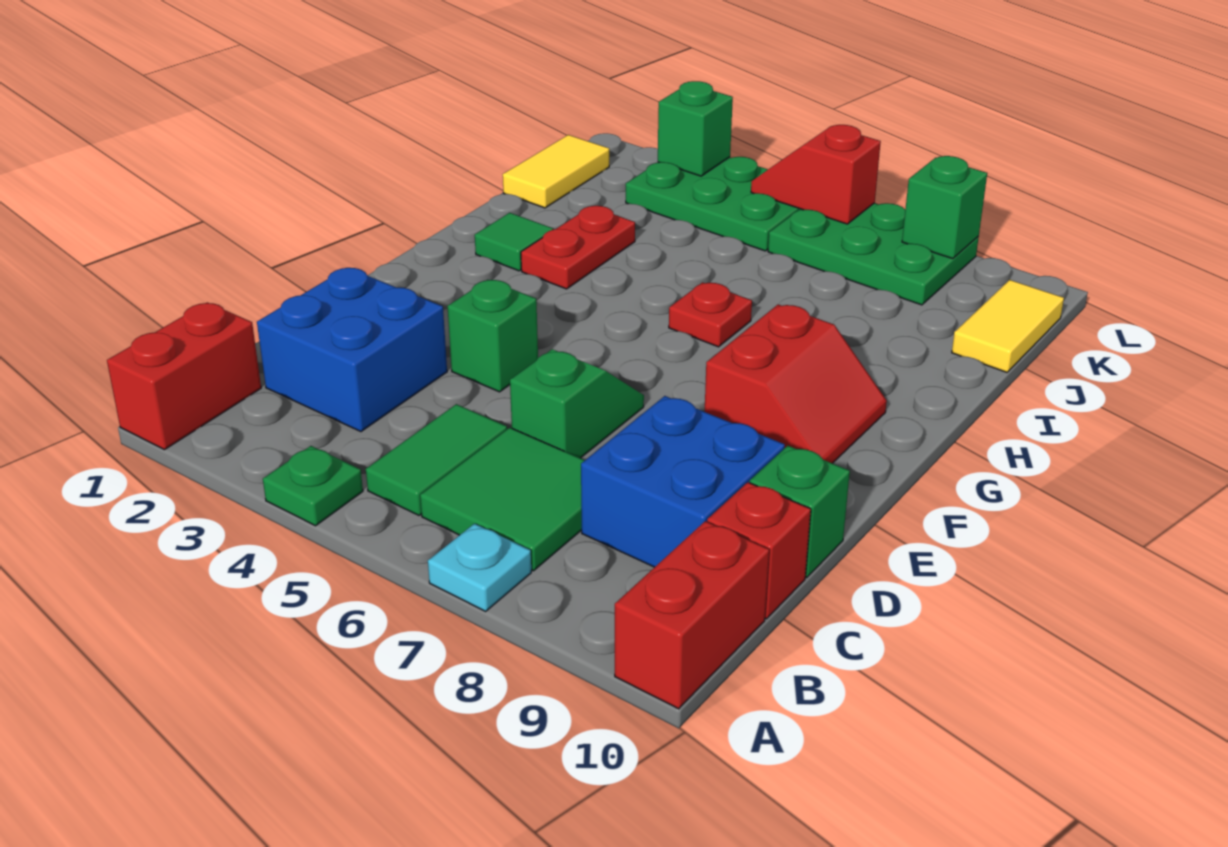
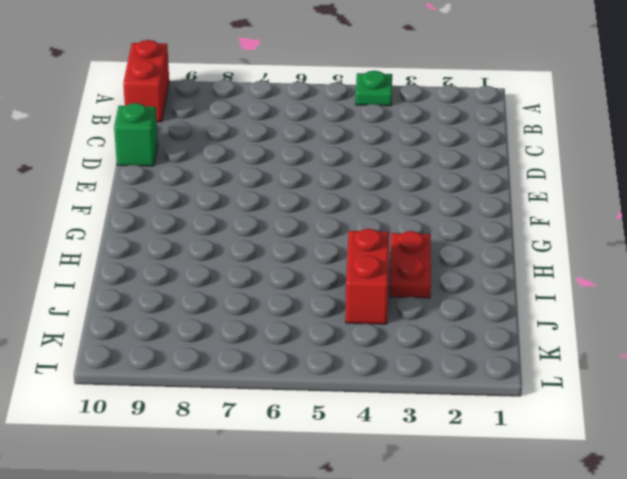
red 1x2 brick [346,229,389,324] -> red 1x2 brick moved to [107,302,261,450]
none -> cyan 1x1 plate [428,524,531,611]
none -> green 1x2 tile [366,404,507,515]
none -> green 2x2 tile [420,427,585,571]

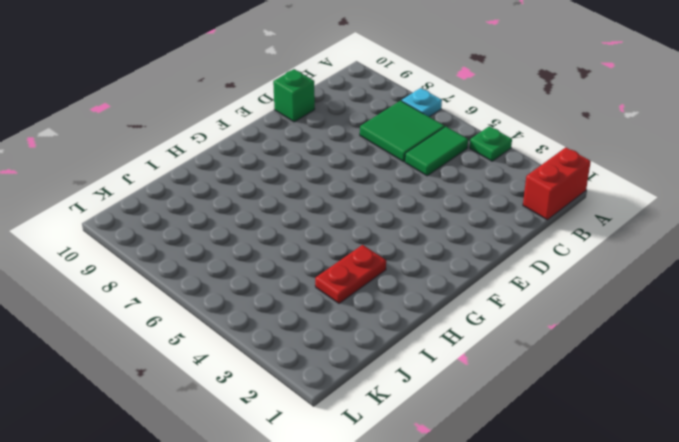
none -> red 1x2 brick [615,521,769,709]
none -> blue 2x2 brick [257,268,447,432]
none -> blue 2x2 brick [581,396,785,567]

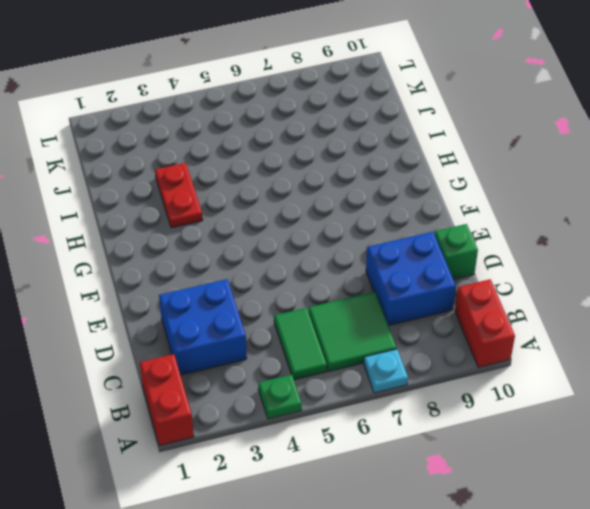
none -> red 1x1 brick [707,482,811,619]
none -> green 1x2 slope [510,349,644,458]
none -> green 1x1 brick [447,280,538,392]

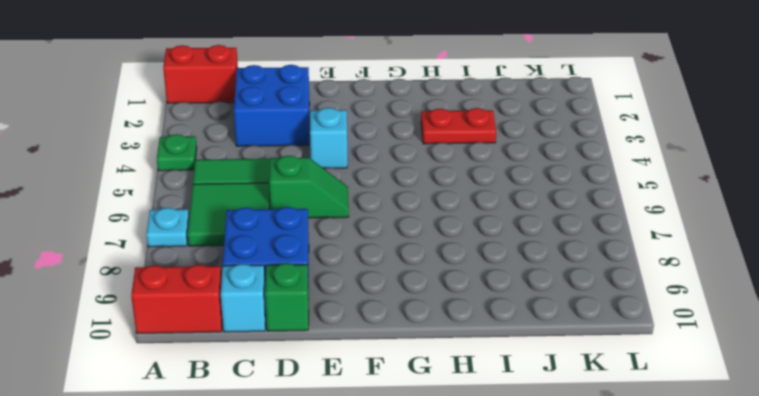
cyan 1x1 brick [221,264,266,332] -> red 1x1 brick [707,482,811,619]
cyan 1x1 brick [310,108,347,168] -> green 1x1 brick [447,280,538,392]
none -> red 2x2 slope [705,305,887,463]
none -> green 1x1 tile [475,213,553,271]
none -> red 1x1 plate [669,282,752,347]

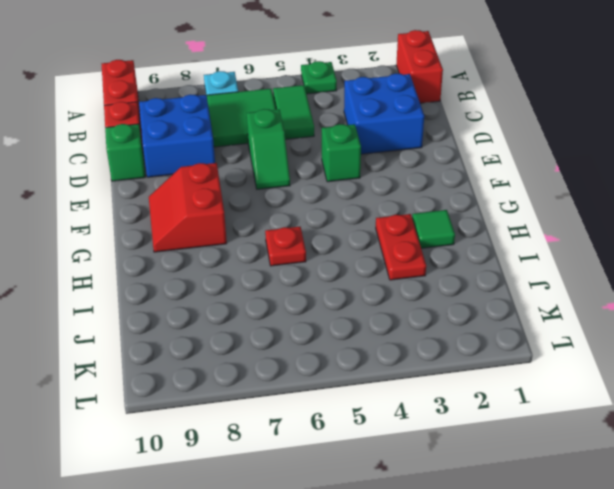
none -> yellow 1x2 tile [503,135,609,208]
none -> yellow 1x2 tile [952,280,1064,372]
none -> green 2x3 plate [626,157,799,251]

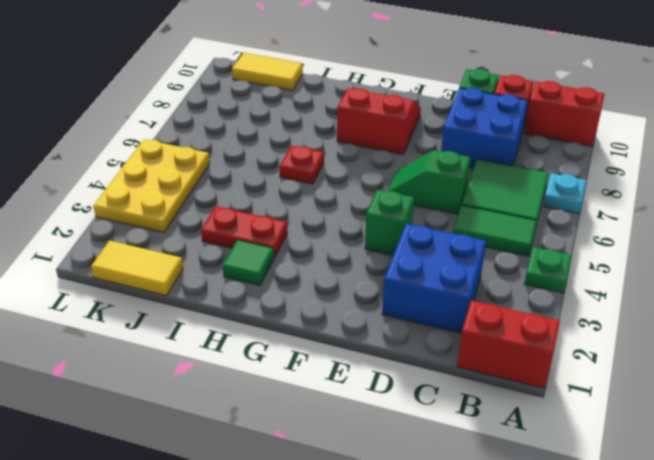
yellow 2x3 plate [93,139,210,233] -> green 2x3 plate [626,157,799,251]
none -> green 2x3 plate [768,203,979,305]
none -> green 1x1 brick [658,81,733,176]
none -> red 1x2 slope [751,125,881,224]

